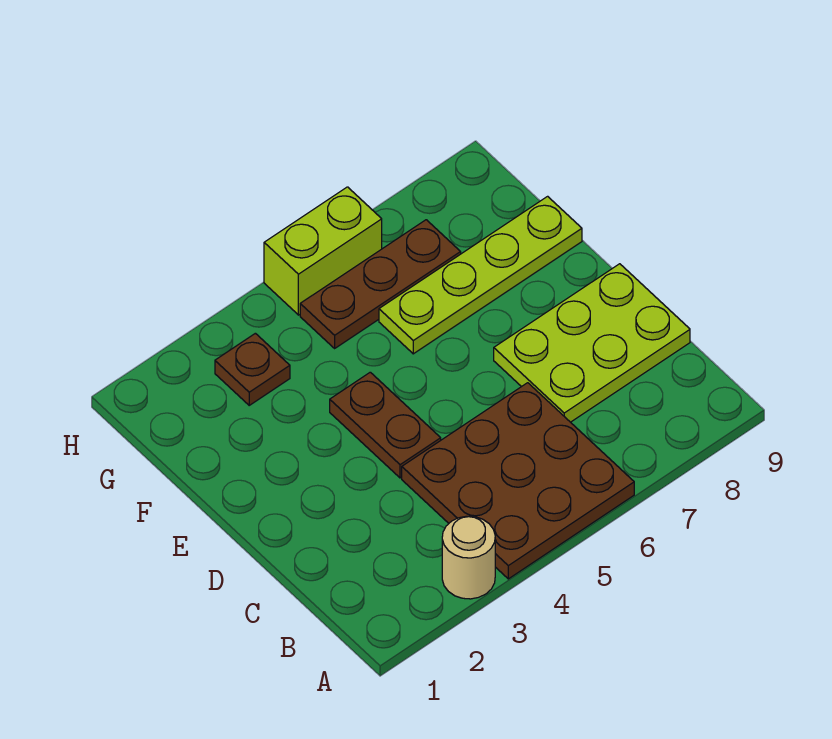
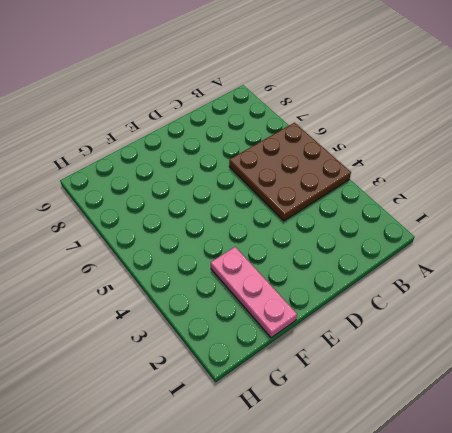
pink 1x3 plate [211,247,297,338] -> none
none -> tan 1x1 round brick [442,516,495,599]
none -> lime 2x3 plate [494,264,690,422]

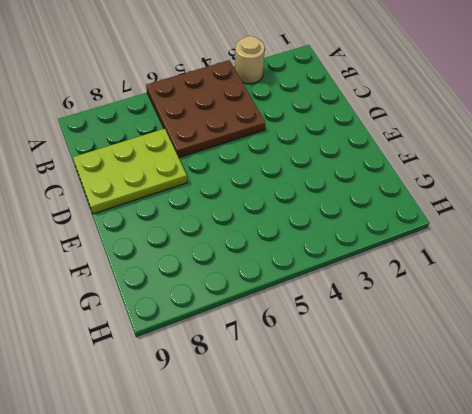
none -> brown 1x2 plate [330,372,441,478]
none -> lime 1x4 plate [379,196,582,354]

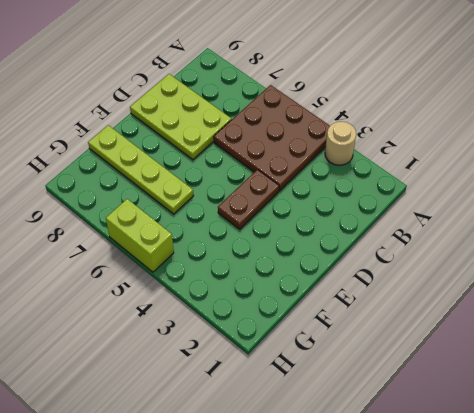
none -> brown 1x1 plate [215,333,290,405]
none -> brown 1x3 plate [300,220,461,348]

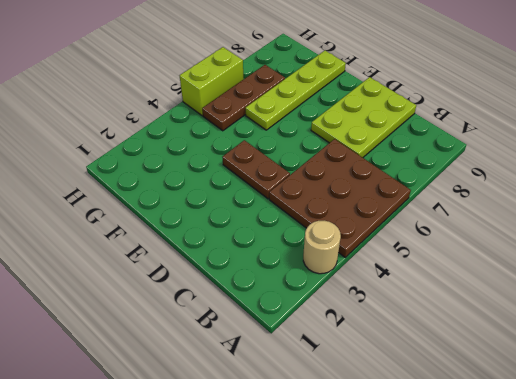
none -> brown 1x1 plate [215,333,290,405]

